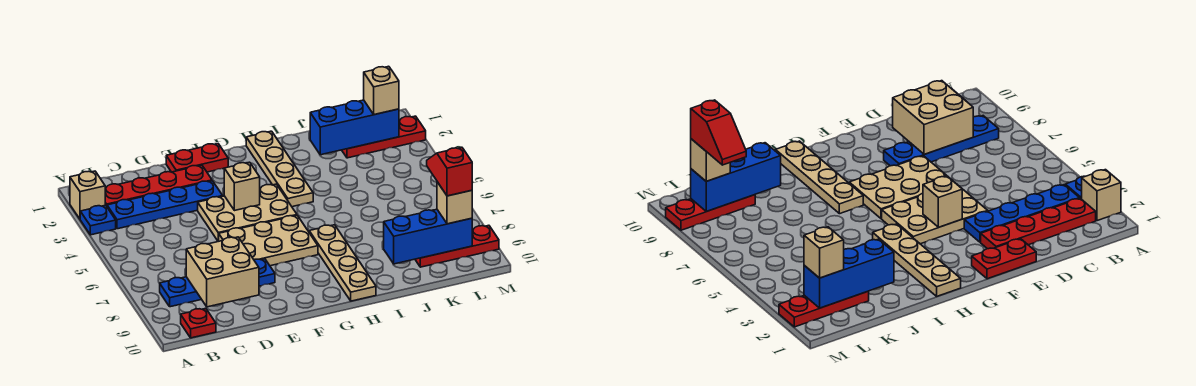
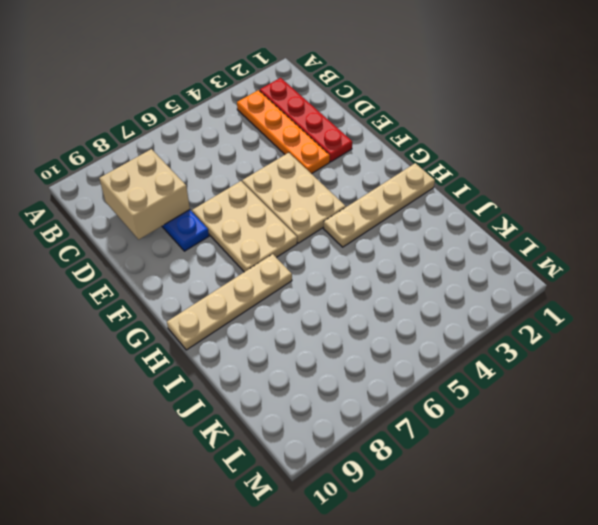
orange 1x4 plate [237,90,330,174] -> blue 1x4 plate [107,181,222,229]
none -> tan 1x1 brick [70,171,105,219]
none -> blue 1x1 plate [80,205,116,235]
none -> red 1x1 plate [181,308,216,338]

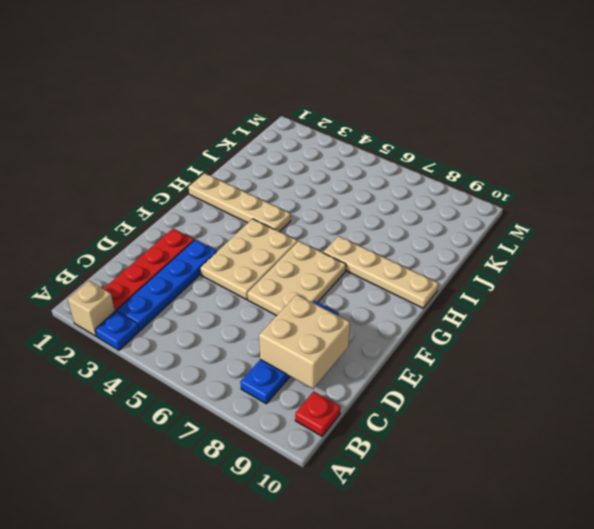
none -> red 1x2 plate [166,144,228,172]
none -> red 1x3 plate [342,116,426,158]
none -> red 1x3 plate [415,225,499,267]

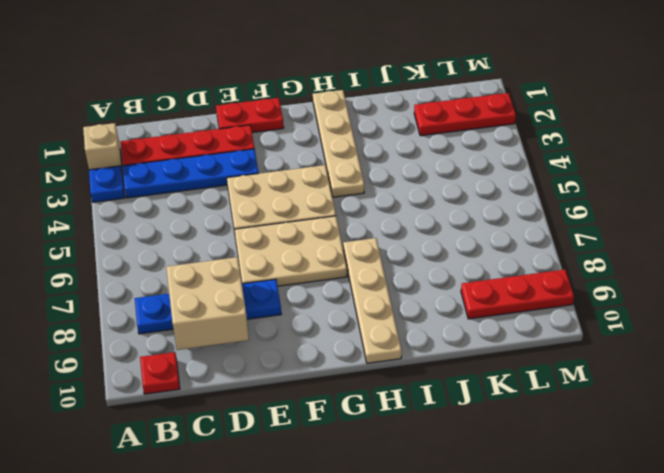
none -> tan 1x1 brick [224,162,260,211]
none -> blue 1x3 brick [310,100,399,155]
none -> blue 1x3 brick [384,209,472,264]

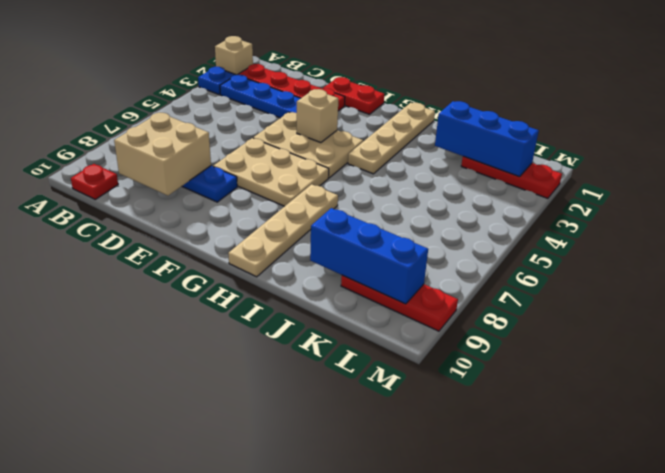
none -> tan 1x1 brick [364,66,399,115]
none -> tan 1x1 brick [437,182,472,224]
none -> red 1x2 slope [427,147,472,196]

